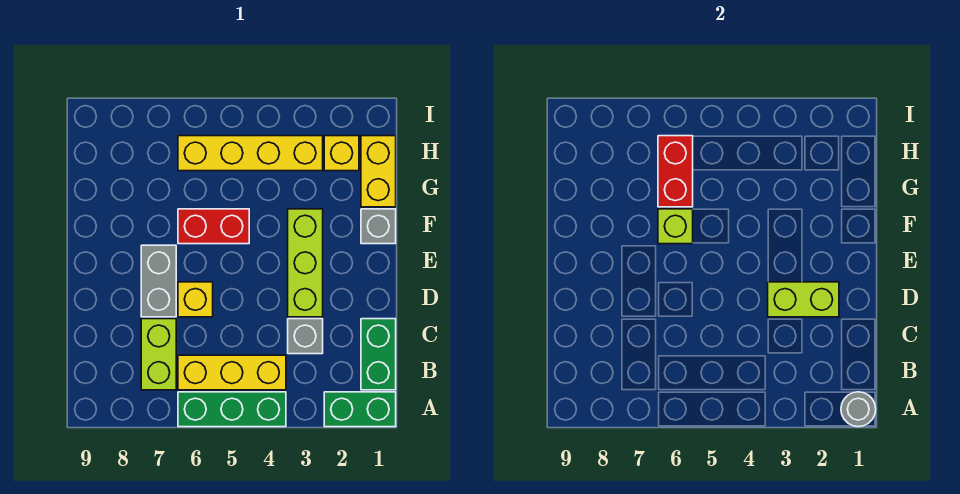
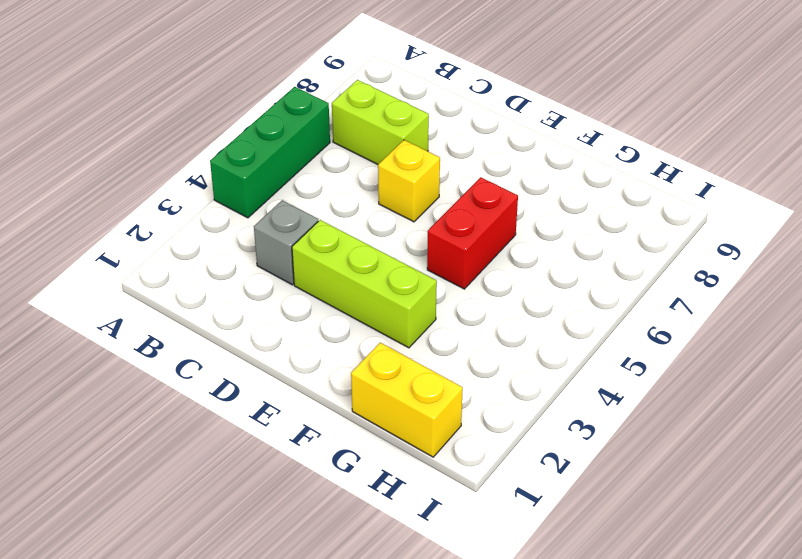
none -> green 1x2 brick [324,392,396,427]
none -> green 1x2 brick [361,319,396,390]
none -> yellow 1x3 brick [178,355,286,390]

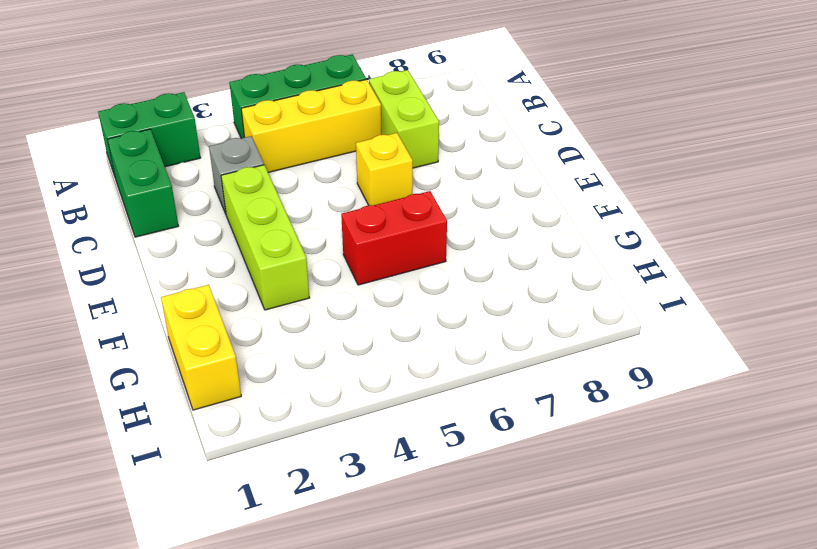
none -> grey 1x2 brick [141,245,176,317]
none -> grey 1x1 brick [361,209,396,244]
none -> yellow 1x1 brick [324,136,359,171]

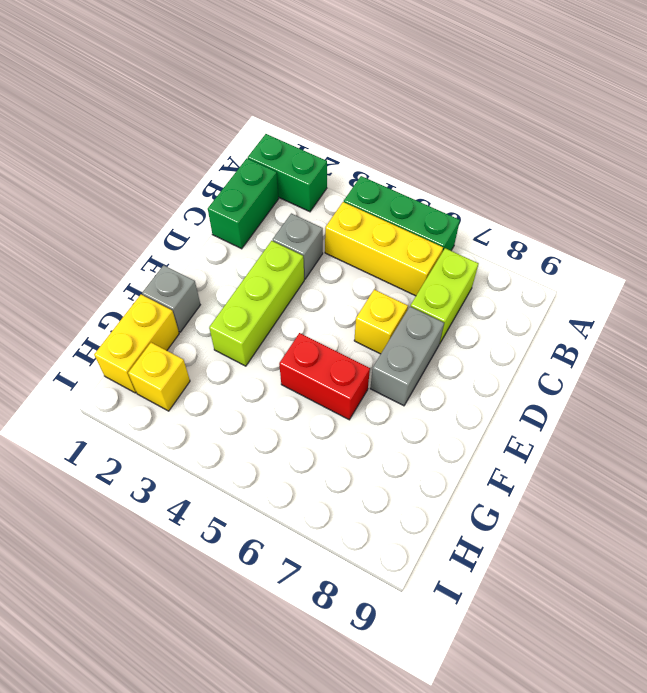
none -> yellow 1x4 brick [178,136,323,171]
none -> grey 1x1 round brick [841,392,876,427]
none -> lime 1x2 brick [768,282,839,317]

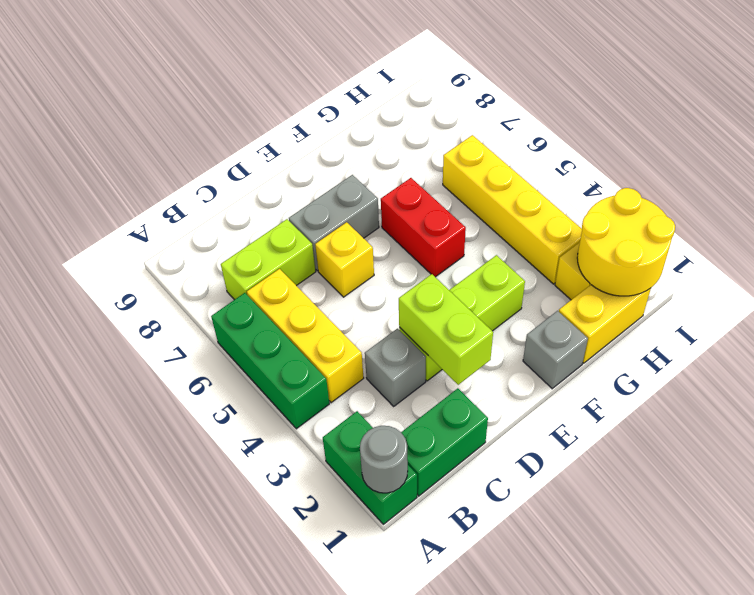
yellow 2x2 round brick [577,188,675,296] -> none
none -> lime 1x1 brick [658,209,693,244]
none -> red 1x2 brick [658,136,693,207]

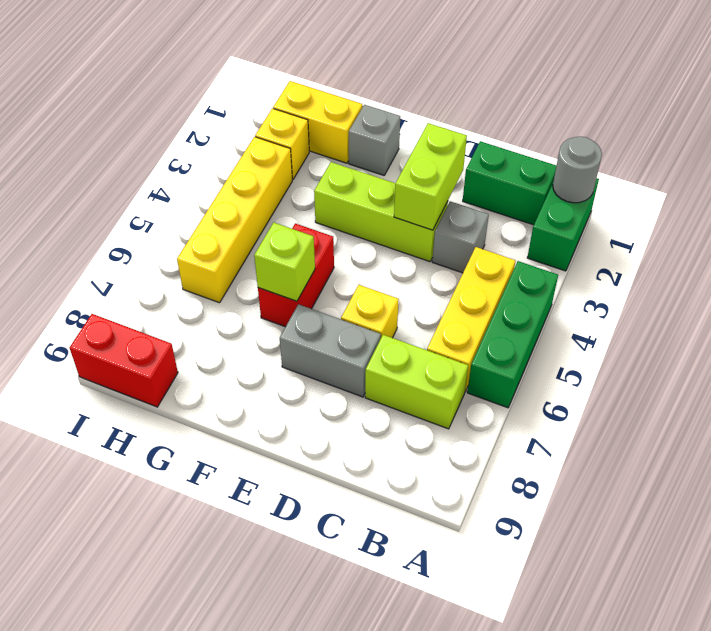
red 1x2 brick [70,314,178,407] -> red 1x2 brick moved to [658,136,693,207]

